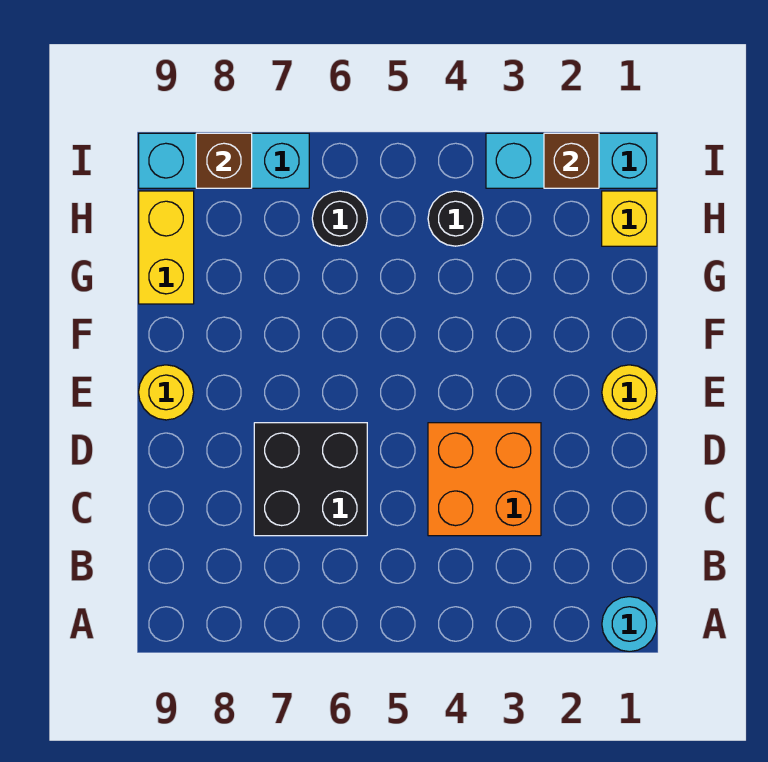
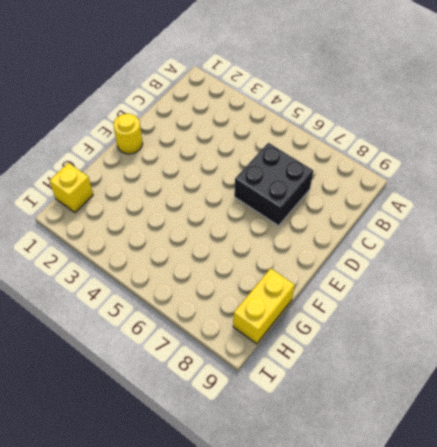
none -> cyan 1x1 round brick [602,597,657,652]
none -> orange 2x2 brick [428,423,541,536]
none -> yellow 1x1 round brick [139,365,194,420]

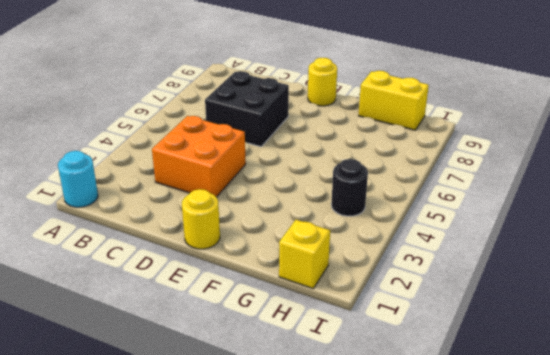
none -> black 1x1 round brick [312,191,367,246]
none -> cyan 1x3 brick [486,133,657,188]
none -> cyan 1x3 brick [139,133,309,188]

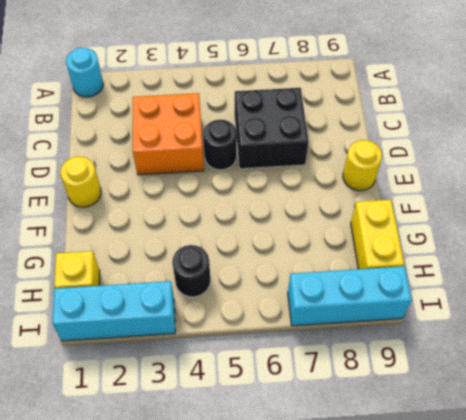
black 1x1 round brick [203,120,237,170] -> black 1x1 round brick moved to [312,191,367,246]
none -> brown 1x1 brick [544,133,599,188]
none -> brown 1x1 brick [196,133,252,188]

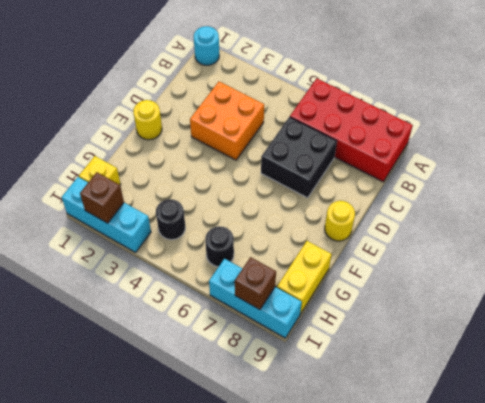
red 2x4 brick [290,79,413,182] -> none

